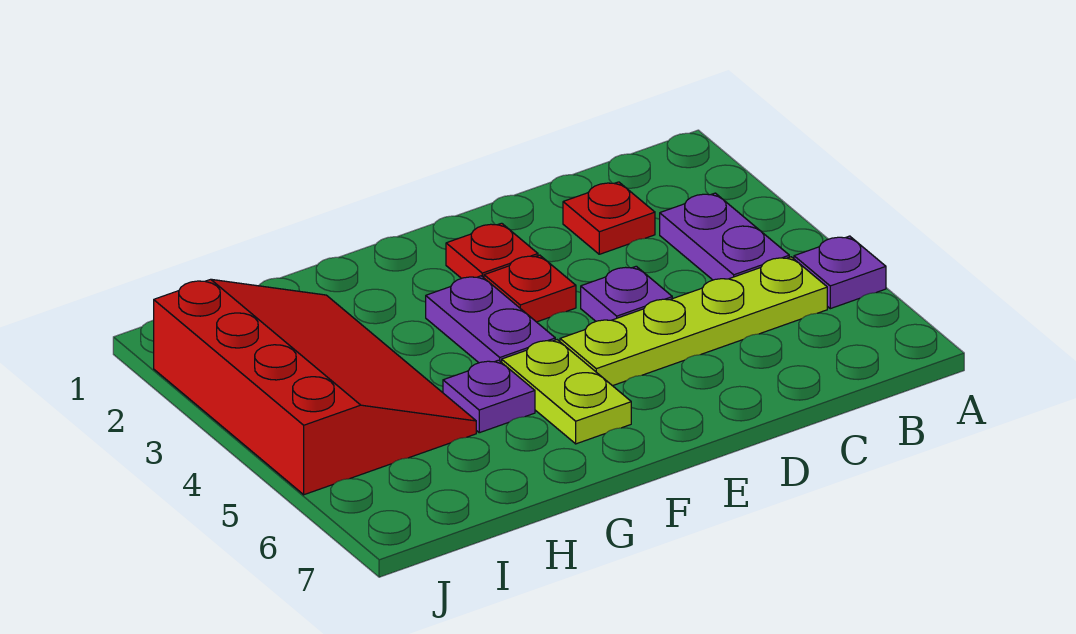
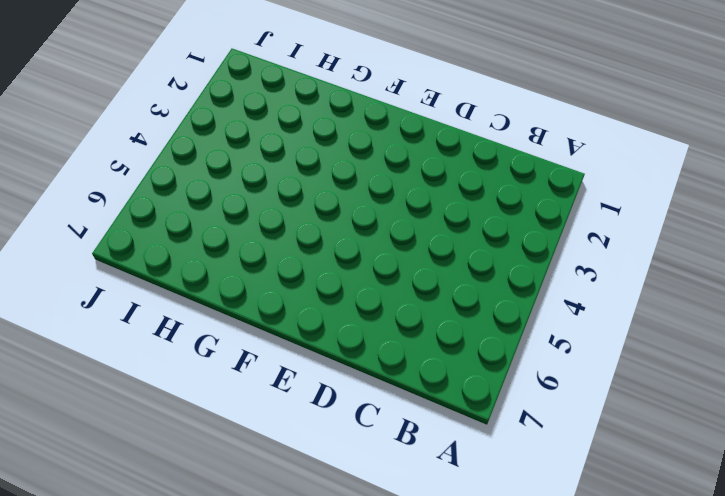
none -> purple 1x1 plate [794,236,886,309]
none -> purple 1x2 plate [660,193,789,280]

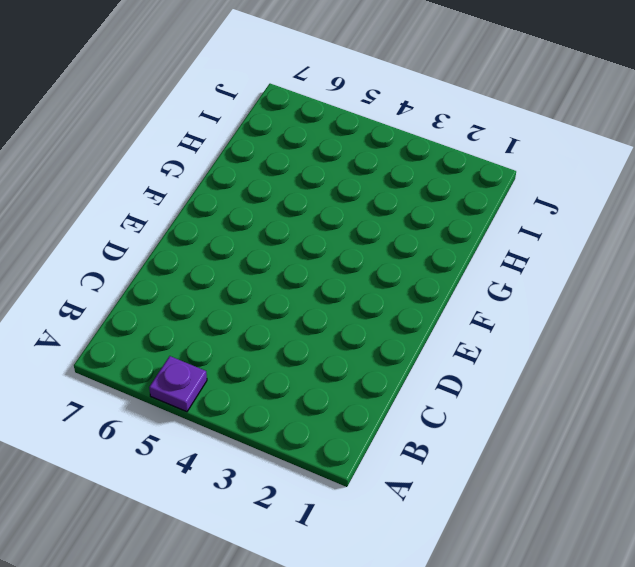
none -> purple 1x2 plate [660,193,789,280]
none -> lime 1x4 plate [560,257,827,386]

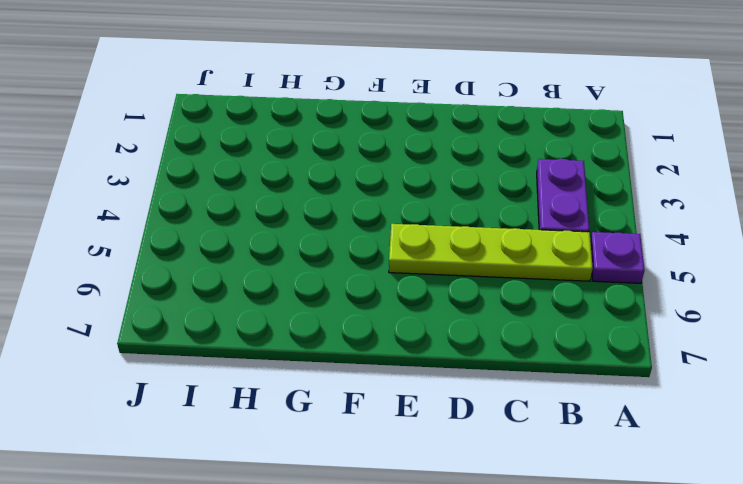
none -> red 1x1 plate [563,182,655,254]
none -> purple 1x1 plate [581,266,672,321]

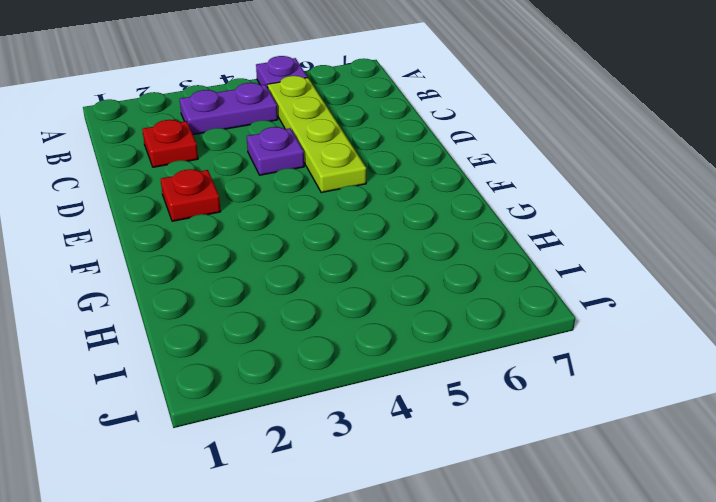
none -> red 1x1 plate [484,255,576,322]
none -> purple 1x2 plate [426,276,555,363]

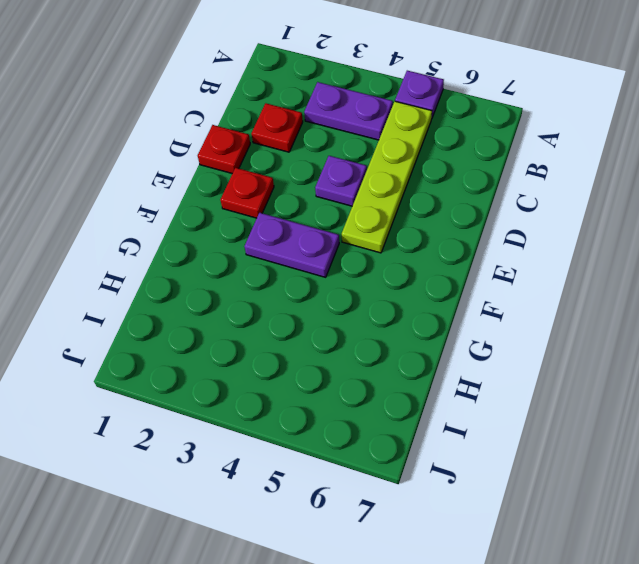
red 1x1 plate [198,125,250,174] -> red 1x1 plate moved to [484,255,576,322]
none -> lime 1x2 plate [502,340,631,444]
none -> purple 1x1 plate [443,360,535,433]

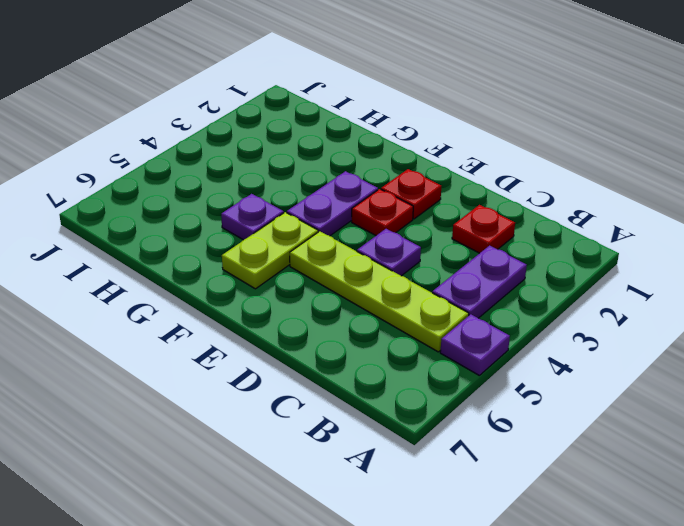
none -> red 3x4 slope [154,279,476,495]

